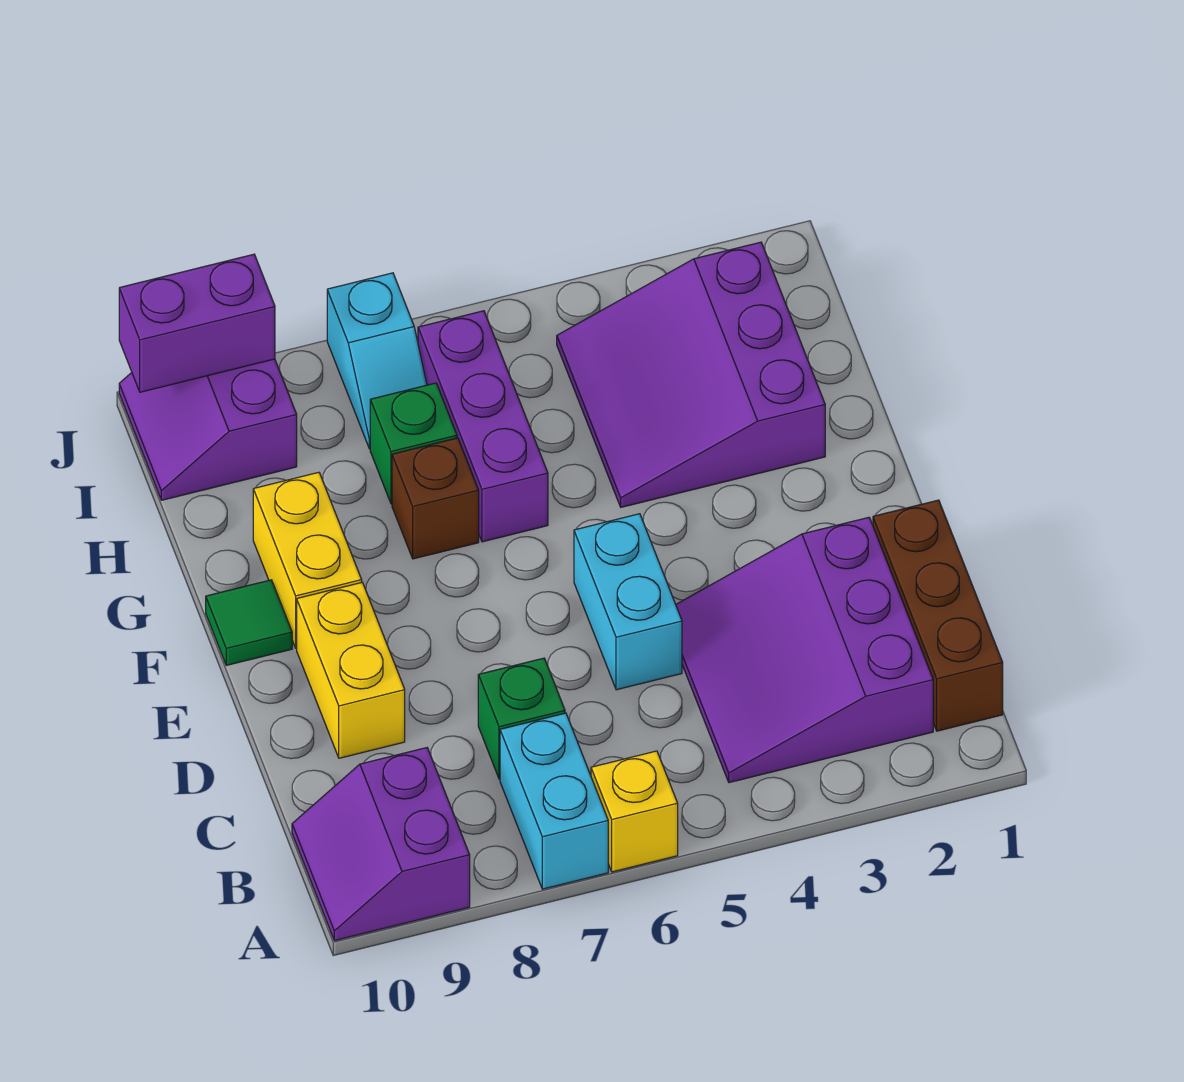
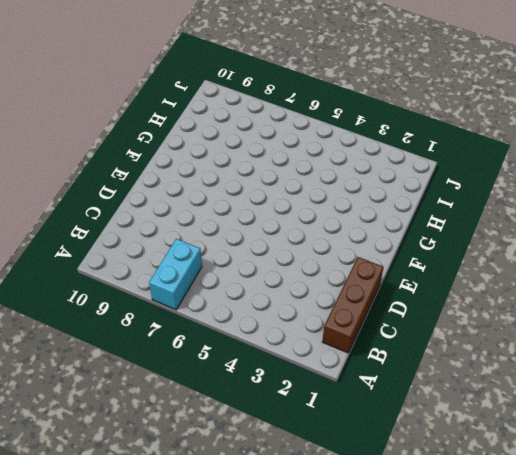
none -> yellow 1x1 brick [591,751,678,872]
none -> purple 2x2 slope [292,748,470,941]
none -> purple 3x3 slope [676,517,933,783]

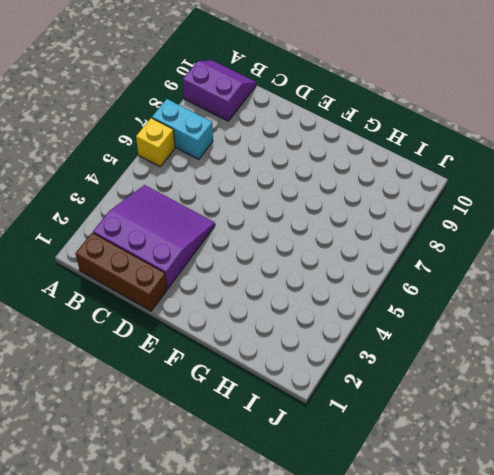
none -> green 1x1 brick [478,658,565,779]
none -> cyan 1x2 brick [574,514,682,690]
none -> yellow 1x2 brick [297,583,405,758]

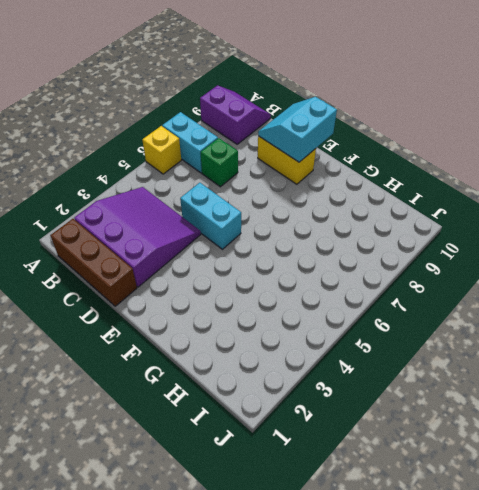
cyan 2x2 slope [258,97,337,162] -> none
none -> yellow 1x2 brick [253,472,362,648]
none -> green 1x1 tile [206,580,292,665]
none -> purple 3x3 slope [557,242,825,507]

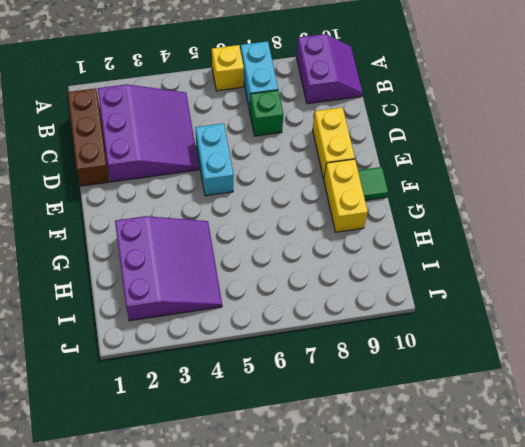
none -> purple 1x3 brick [418,311,548,542]
none -> brown 1x1 brick [392,438,479,559]
none -> green 1x1 brick [370,383,457,504]

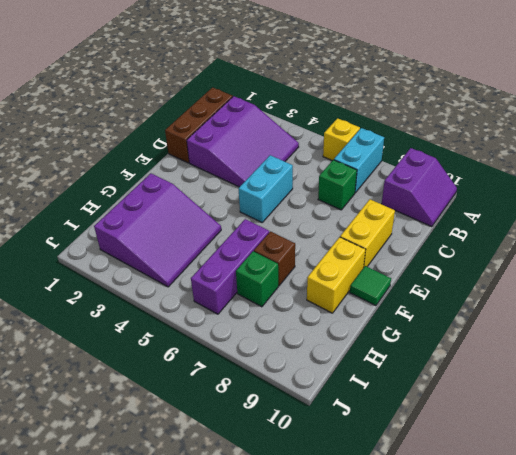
none -> cyan 1x2 slope [327,273,427,449]
none -> purple 2x2 slope [119,359,297,500]
none -> purple 1x2 brick [119,254,275,392]

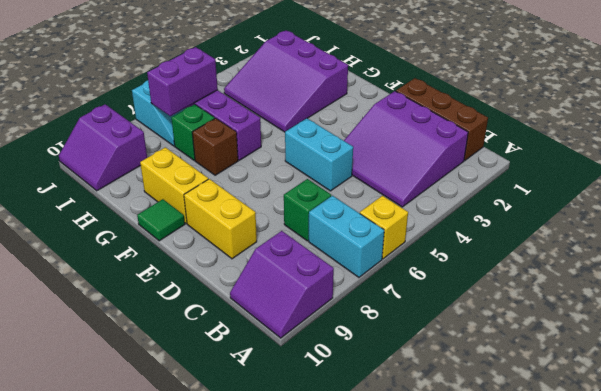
purple 1x2 brick [147,47,218,116] -> purple 1x2 brick moved to [119,254,275,392]

